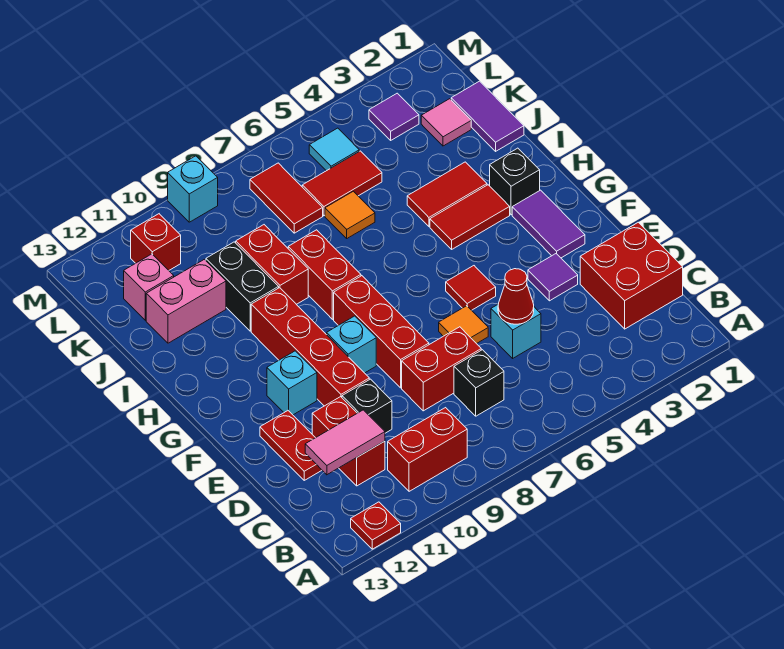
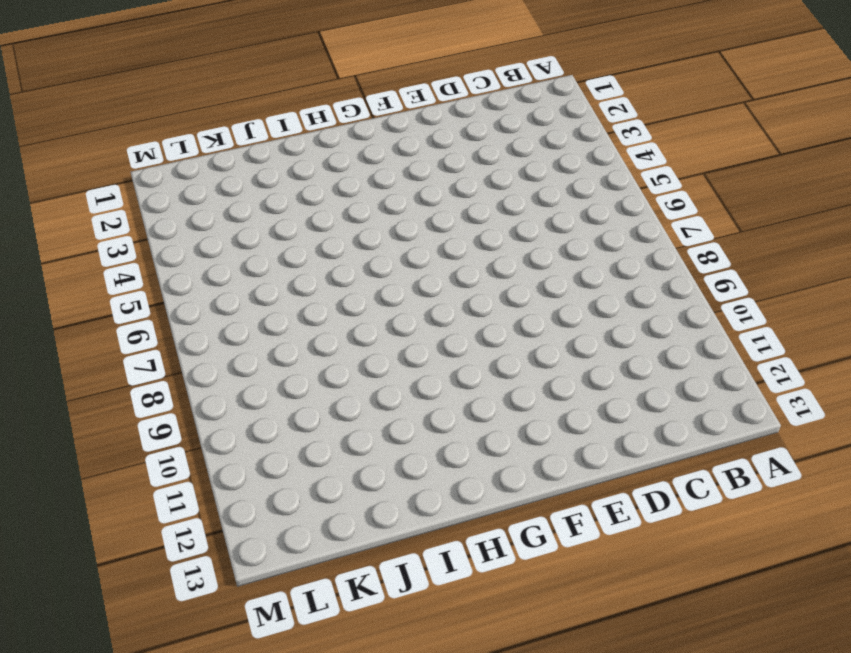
none -> red 1x1 plate [351,502,401,549]
none -> red 1x2 brick [388,408,467,491]
none -> red 2x2 brick [580,222,683,329]
none -> black 1x1 brick [454,350,504,416]

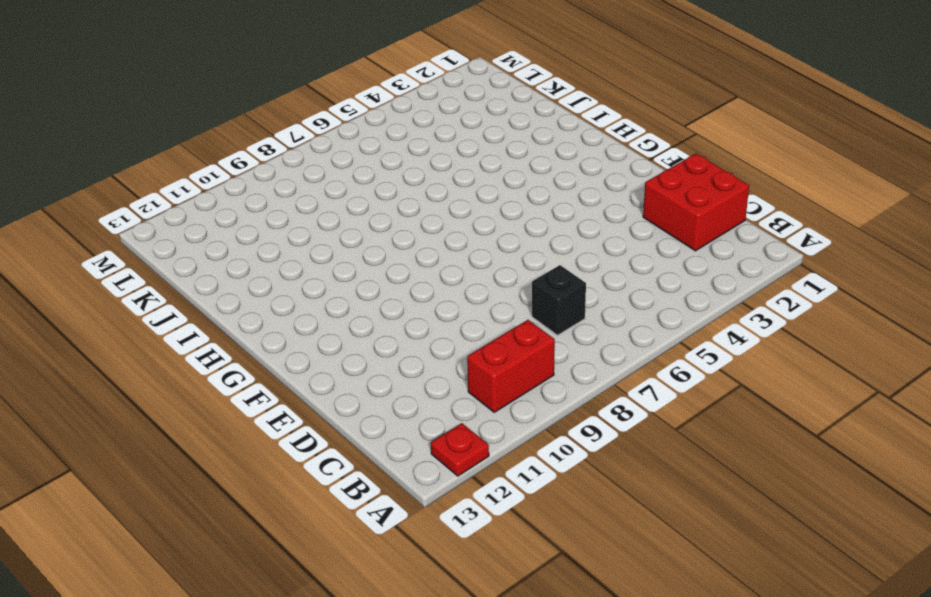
none -> red 1x2 brick [312,397,385,486]
none -> cyan 1x1 brick [491,305,541,358]
none -> red 1x2 brick [402,327,481,411]
none -> black 1x1 brick [342,379,392,433]

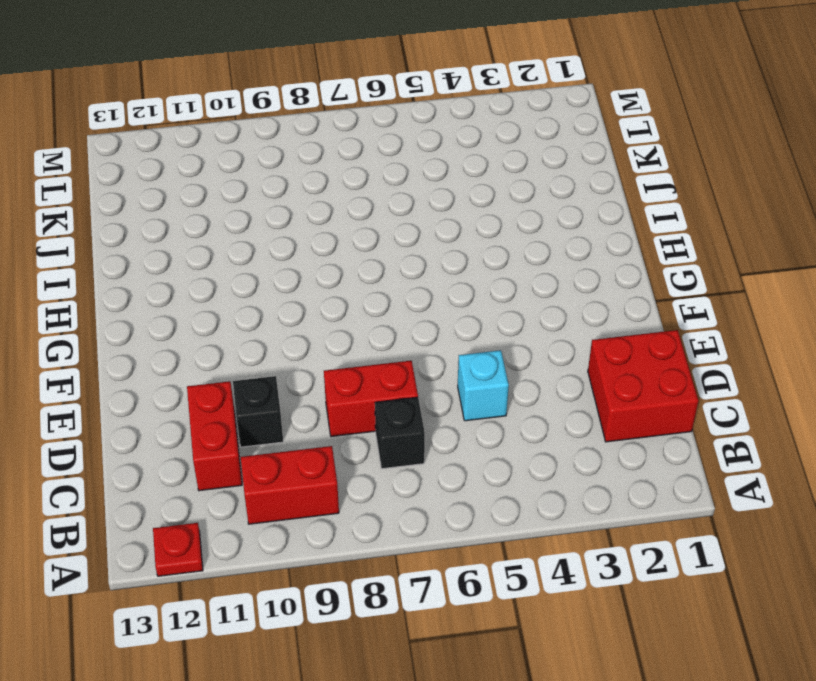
none -> red 1x2 plate [260,411,322,480]
none -> purple 1x1 tile [528,254,578,301]
none -> orange 1x1 tile [439,306,488,344]
none -> red 1x3 brick [334,276,429,388]

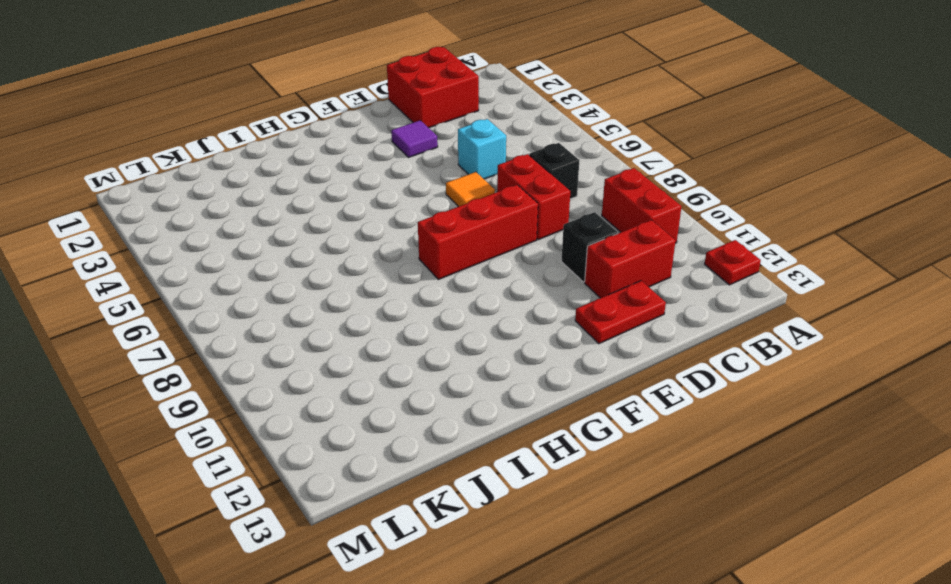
none -> red 1x4 brick [251,288,369,406]
none -> purple 1x2 tile [512,190,585,258]
none -> red 1x1 tile [446,266,496,310]
none -> cyan 1x1 brick [327,316,376,373]

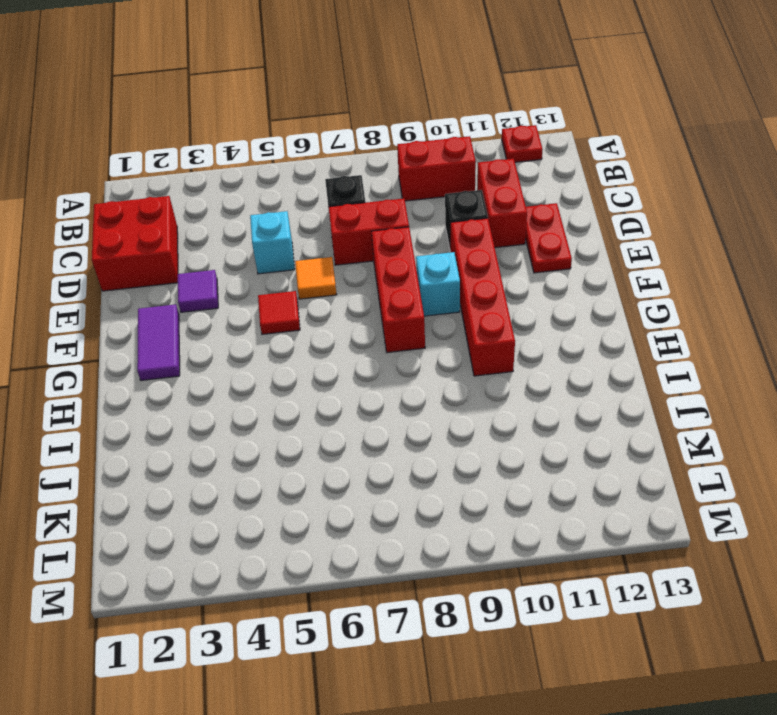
none -> cyan 1x1 brick [267,351,317,415]
none -> black 1x1 brick [490,148,540,215]
none -> red 1x2 tile [430,185,510,249]
none -> red 1x2 brick [288,230,361,319]

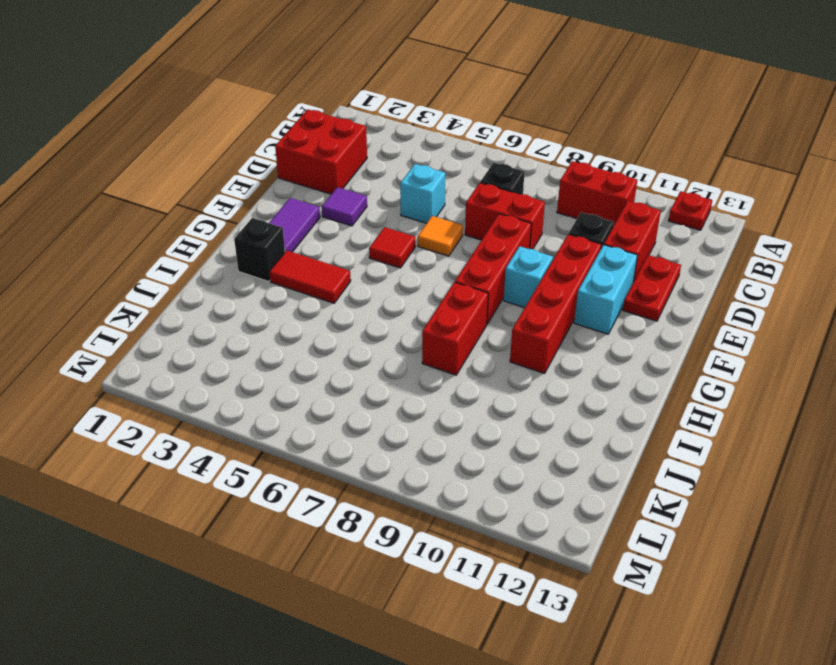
cyan 1x2 brick [574,245,638,334] -> cyan 1x1 brick [267,351,317,415]
none -> red 1x2 tile [407,162,487,227]
none -> red 1x2 brick [236,225,308,304]
none -> black 1x2 brick [206,242,279,331]
none -> purple 1x2 tile [451,81,524,151]

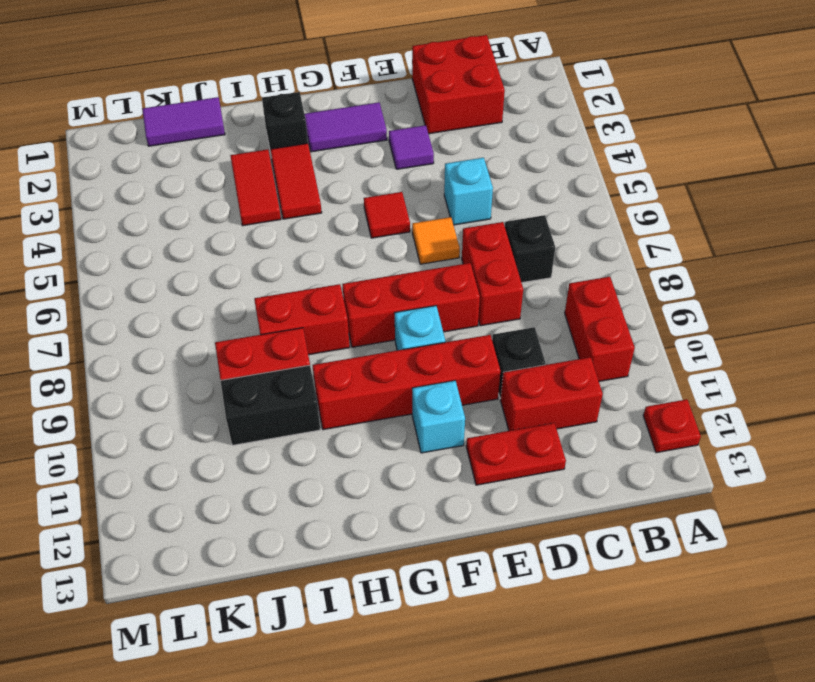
none -> orange 1x1 tile [325,191,375,238]
none -> pink 1x2 brick [146,259,226,343]
none -> pink 1x1 tile [421,99,471,146]
none -> red 1x2 tile [302,151,382,216]

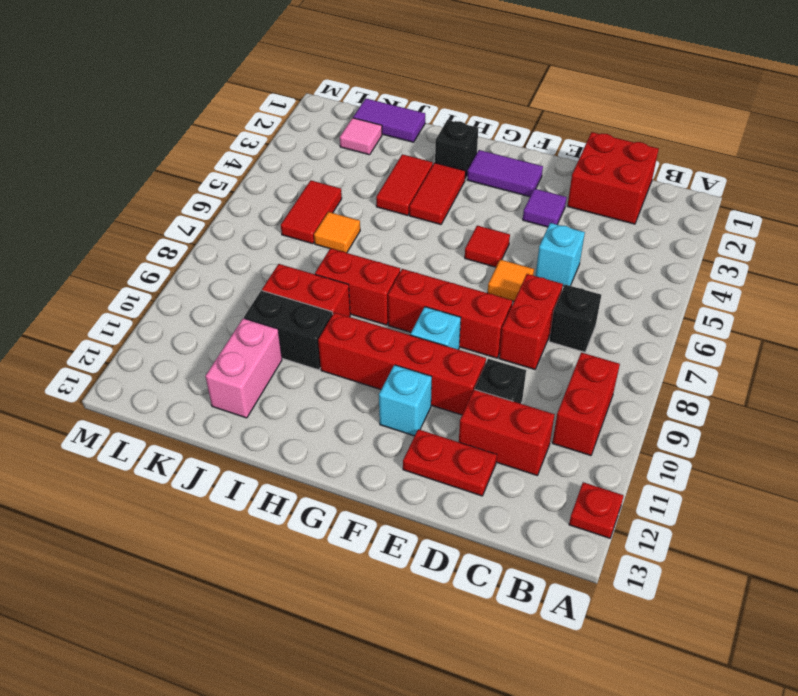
none -> red 1x2 tile [250,163,323,233]
none -> pink 1x1 brick [124,254,174,320]
none -> purple 1x1 tile [369,93,419,140]
none -> cyan 1x1 tile [309,128,359,171]

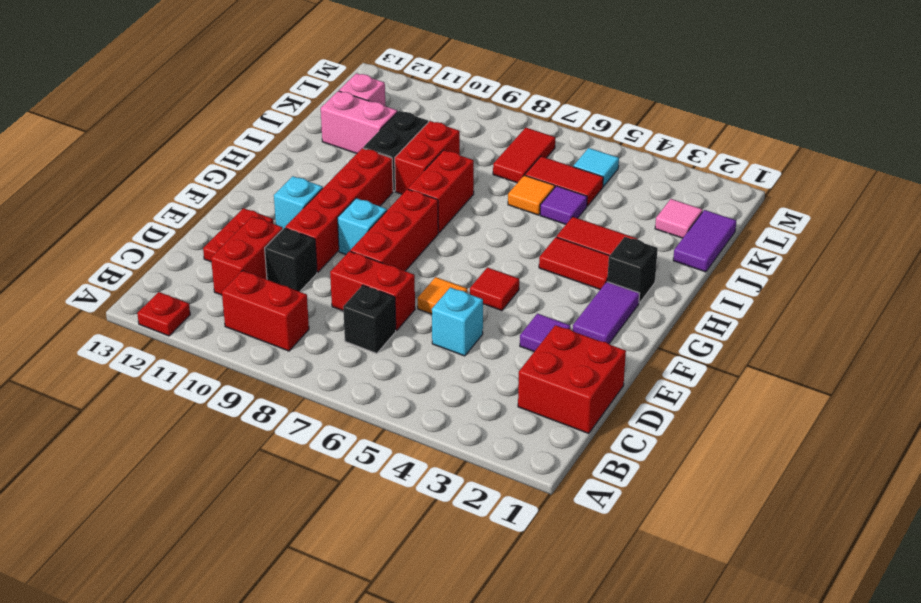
purple 1x1 tile [540,186,587,224] -> purple 1x1 tile moved to [369,93,419,140]
none -> red 1x1 brick [131,214,181,270]
none -> cyan 1x1 brick [168,156,218,222]
none -> pink 1x2 tile [305,410,385,475]
none -> red 1x1 cone [498,269,534,324]

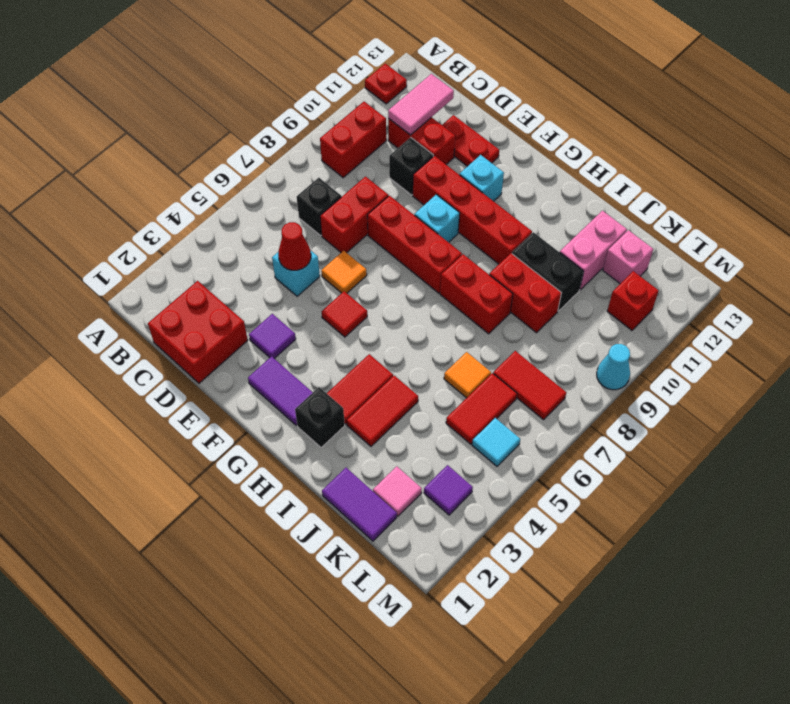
cyan 1x1 cone [597,344,630,390] -> cyan 1x1 brick [168,156,218,222]

